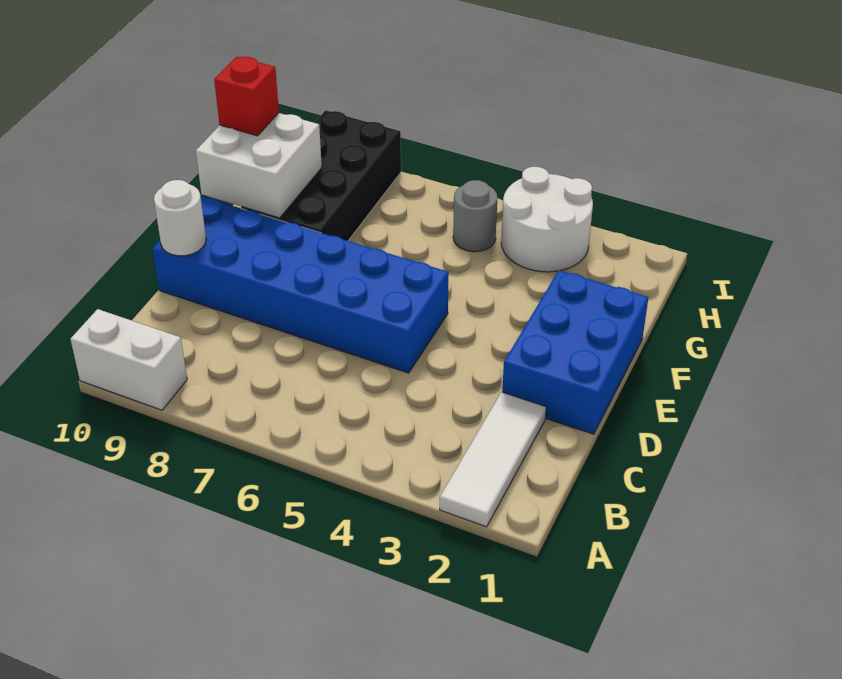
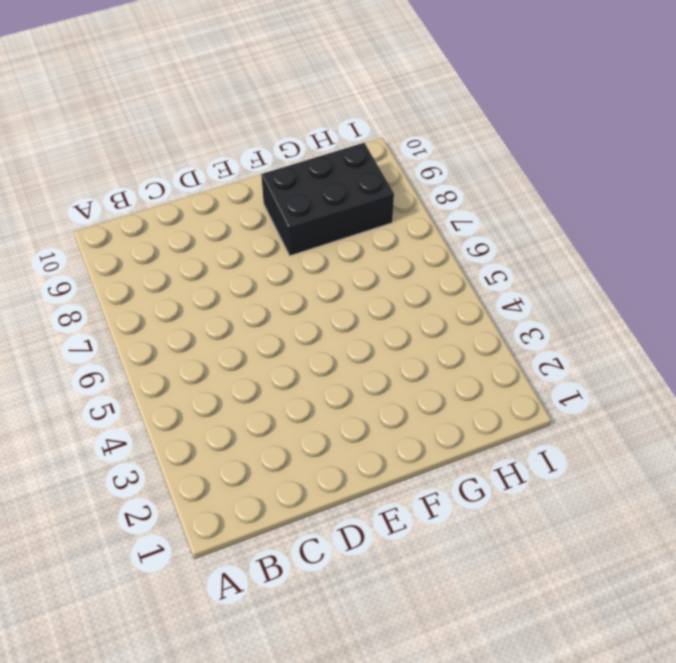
black 2x3 brick [261,143,394,256] -> black 2x4 brick [241,110,401,241]
none -> white 1x3 tile [440,392,546,527]
none -> white 1x2 brick [70,309,187,410]

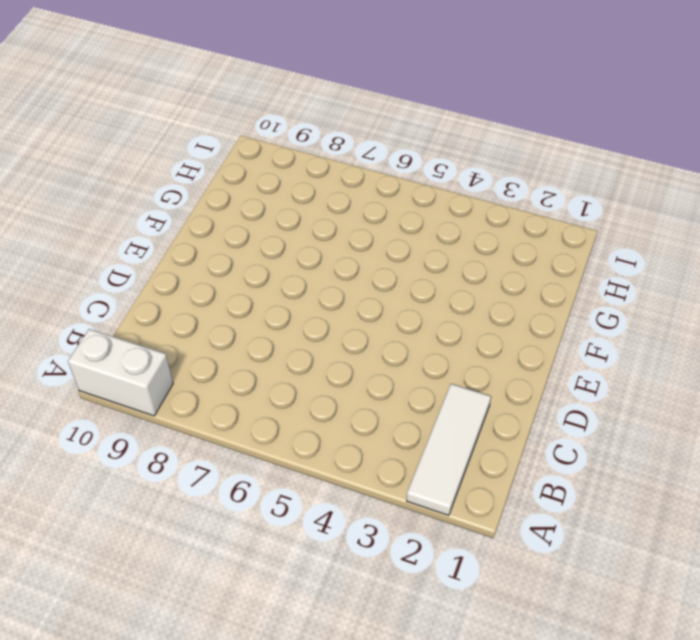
none -> blue 2x3 brick [502,271,648,434]
none -> blue 2x6 brick [152,196,449,373]

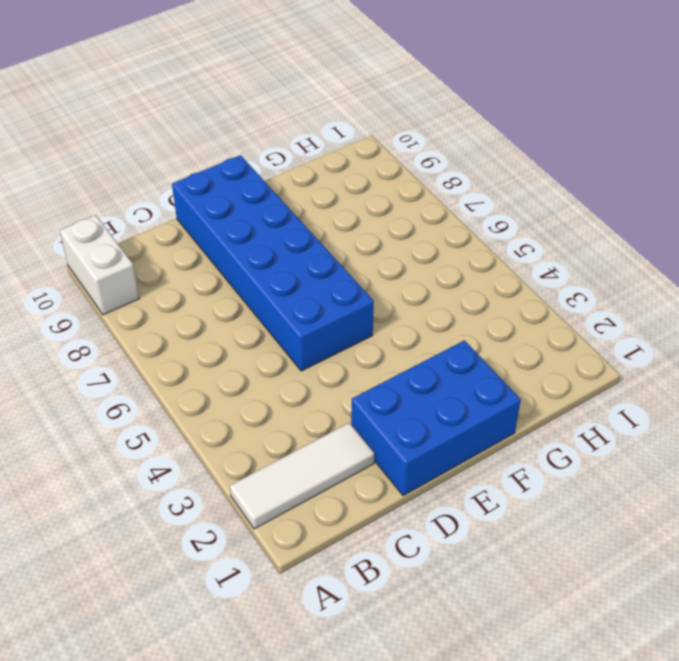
none -> black 2x4 brick [241,110,401,241]
none -> white 2x2 round brick [501,167,593,272]

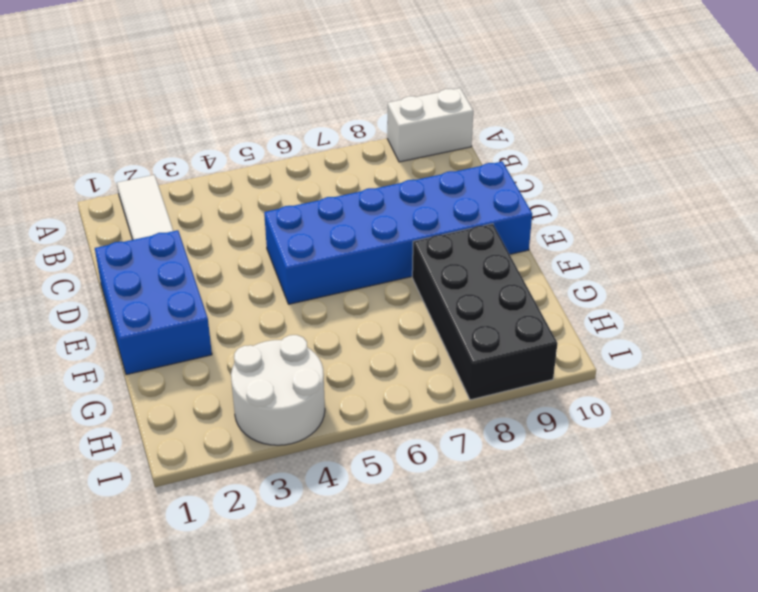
none -> grey 1x1 round brick [453,180,497,252]
none -> white 1x1 round brick [154,180,206,256]

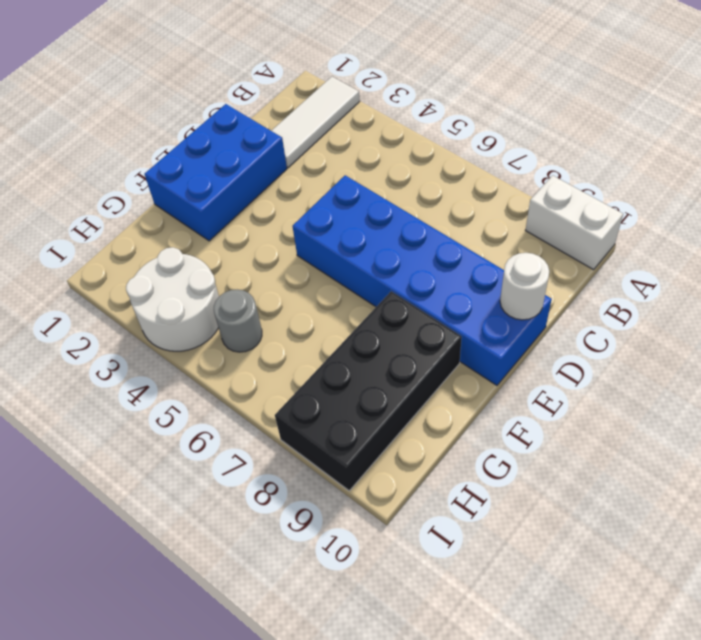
none -> white 2x2 brick [196,113,322,218]
none -> red 1x1 brick [214,57,279,136]

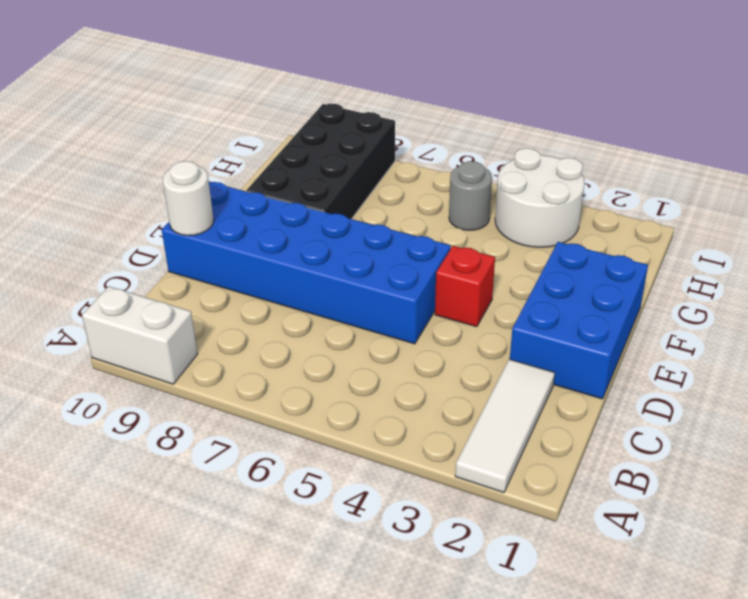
red 1x1 brick [435,246,495,327] -> red 1x1 brick moved to [214,57,279,136]
none -> white 2x2 brick [196,113,322,218]

